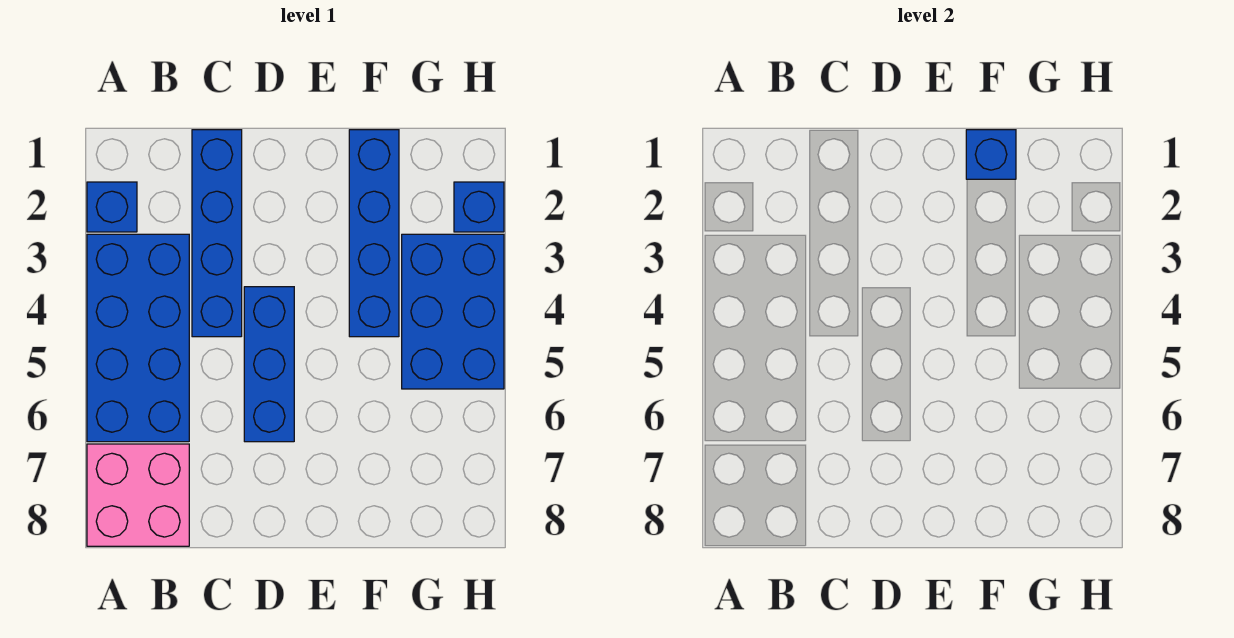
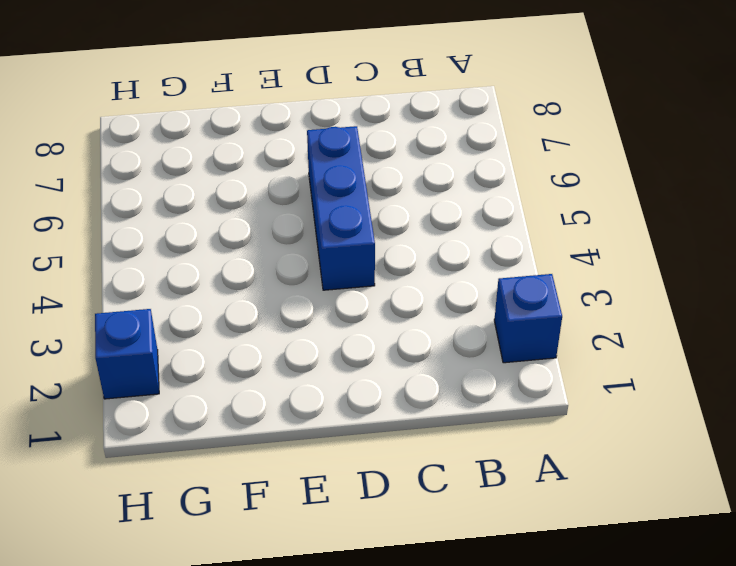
none -> blue 2x4 brick [87,234,189,442]
none -> pink 2x2 brick [87,444,189,546]

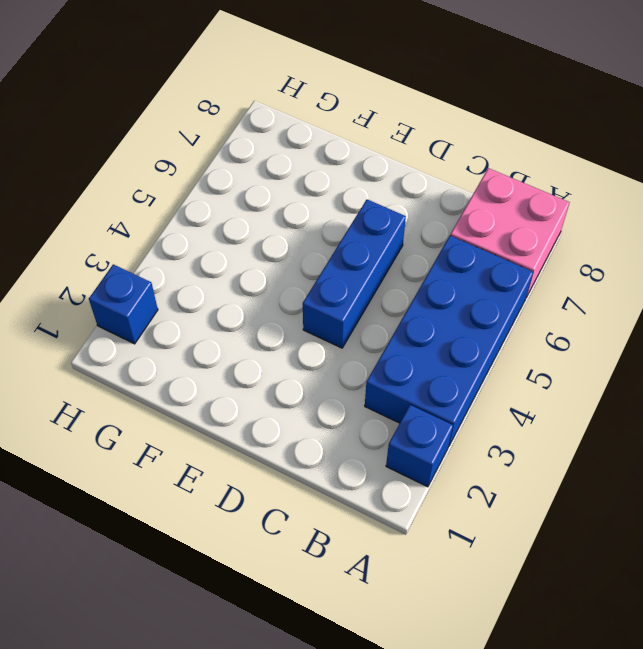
none -> blue 1x4 brick [192,130,242,337]
none -> blue 1x4 brick [349,130,399,337]

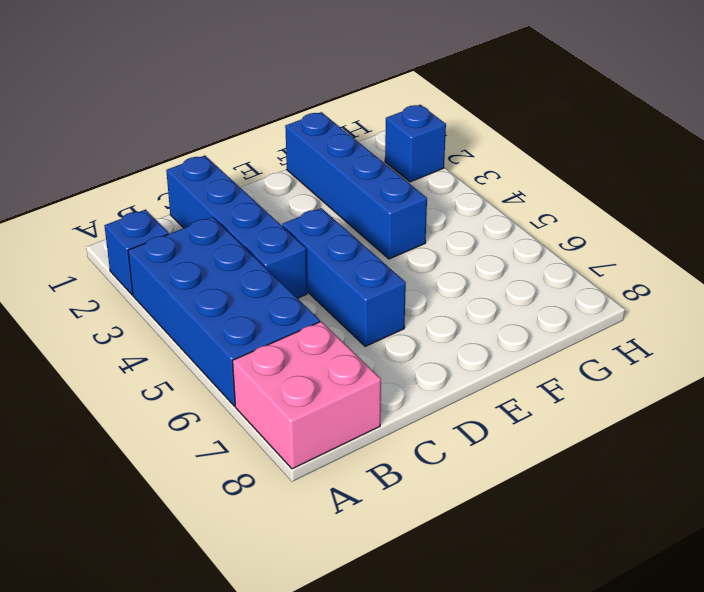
none -> blue 2x3 brick [402,234,504,389]
none -> blue 1x1 brick [966,130,1016,179]

